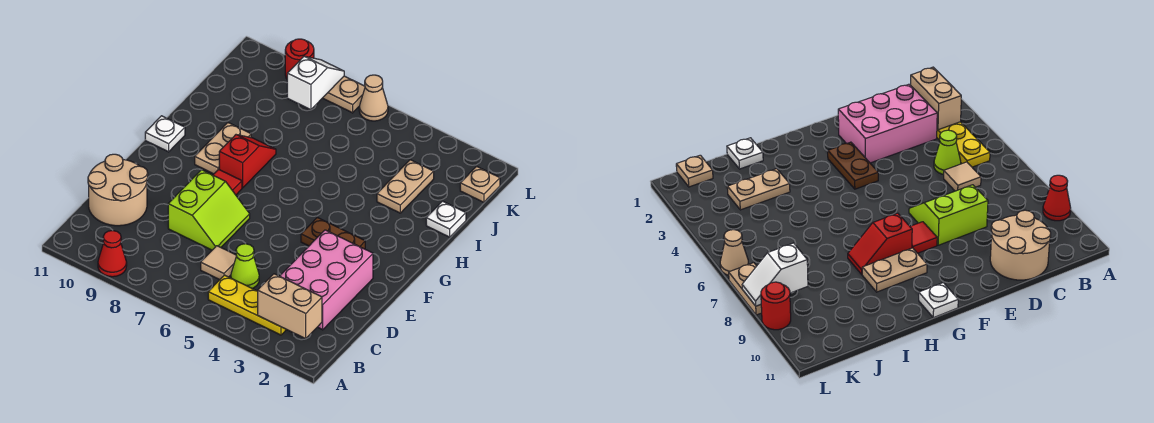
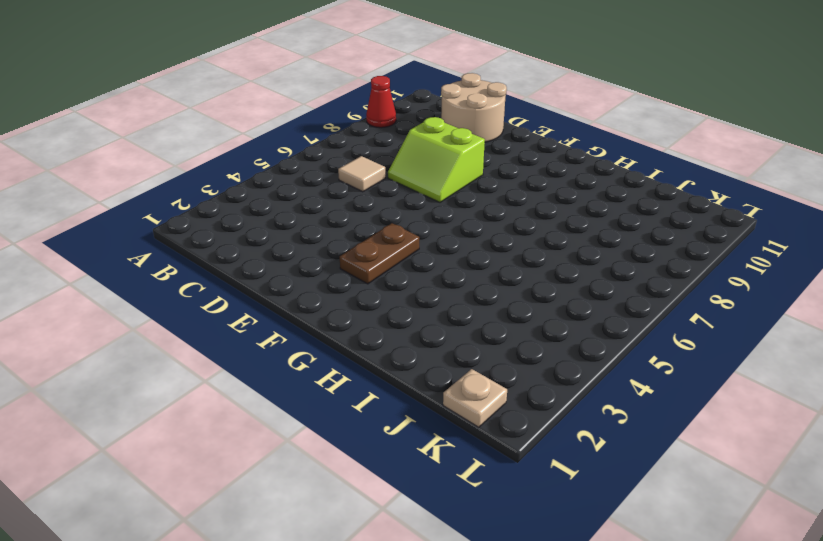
none -> yellow 1x3 plate [208,275,286,335]
none -> pink 2x3 brick [280,230,373,330]
none -> lime 1x1 cone [231,244,259,288]

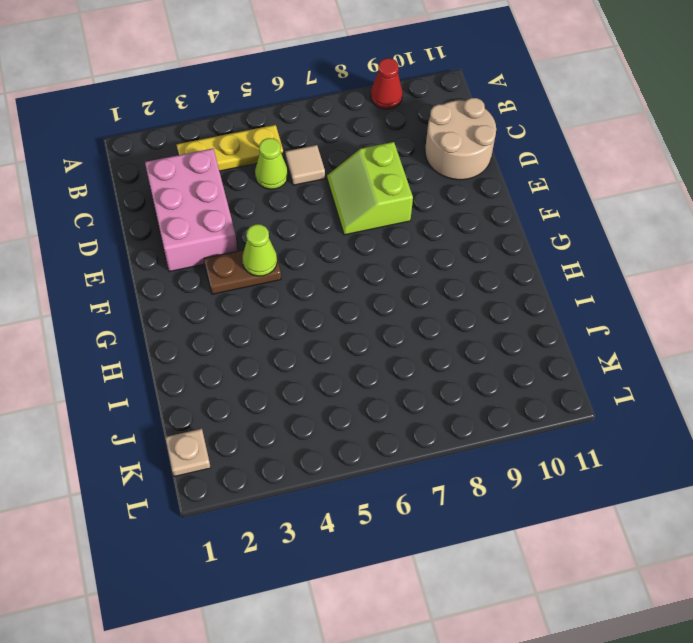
lime 1x1 cone [242,224,277,276] -> none
none -> red 1x1 tile [213,169,242,195]
none -> red 1x2 slope [219,135,276,188]
none -> tan 1x2 plate [195,123,251,174]

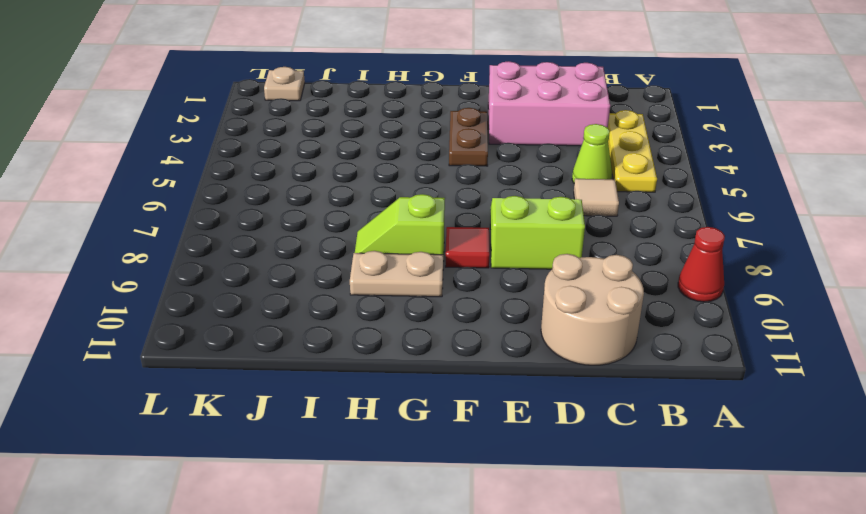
lime 1x2 slope [355,194,445,261] -> red 1x2 slope [219,135,276,188]
none -> white 1x1 plate [145,116,185,152]
none -> white 1x1 plate [426,201,466,237]
none -> tan 1x2 plate [377,160,434,213]

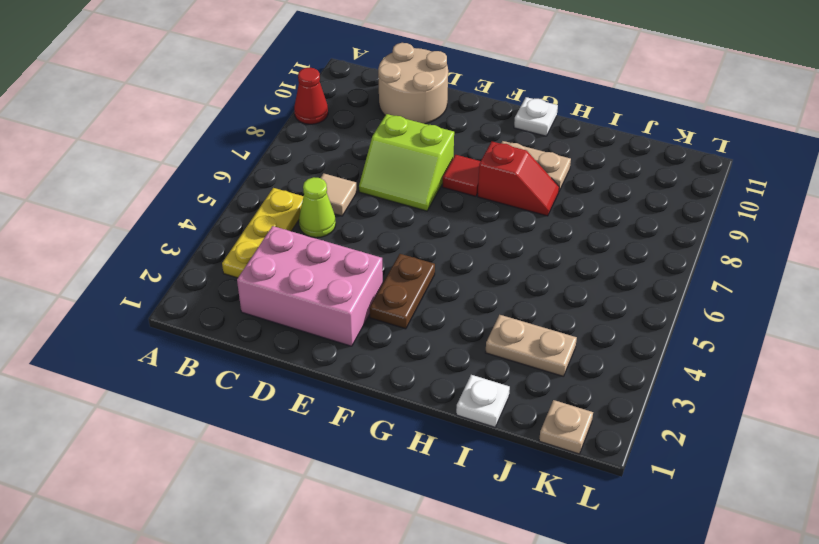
none -> tan 1x1 cone [359,75,388,121]
none -> tan 1x2 plate [323,76,365,113]
none -> red 1x1 round brick [285,39,314,79]

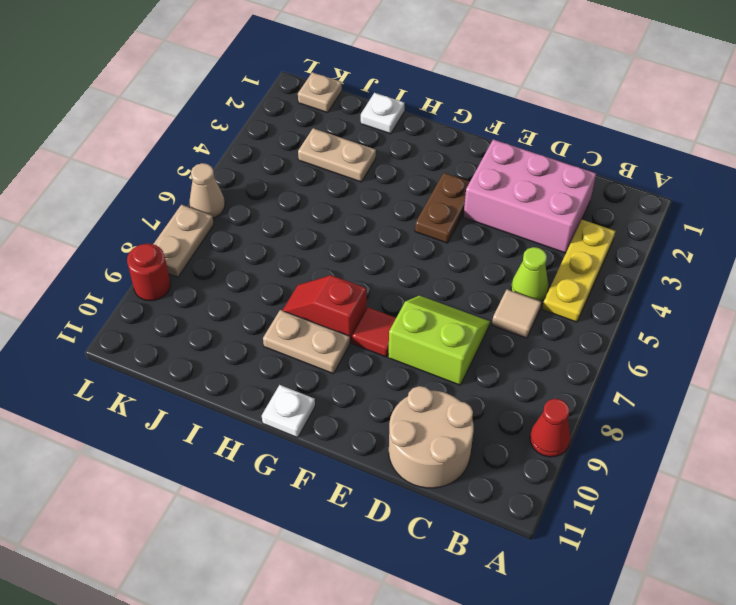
none -> tan 1x2 brick [258,274,322,339]
none -> white 1x2 slope [287,56,344,110]

